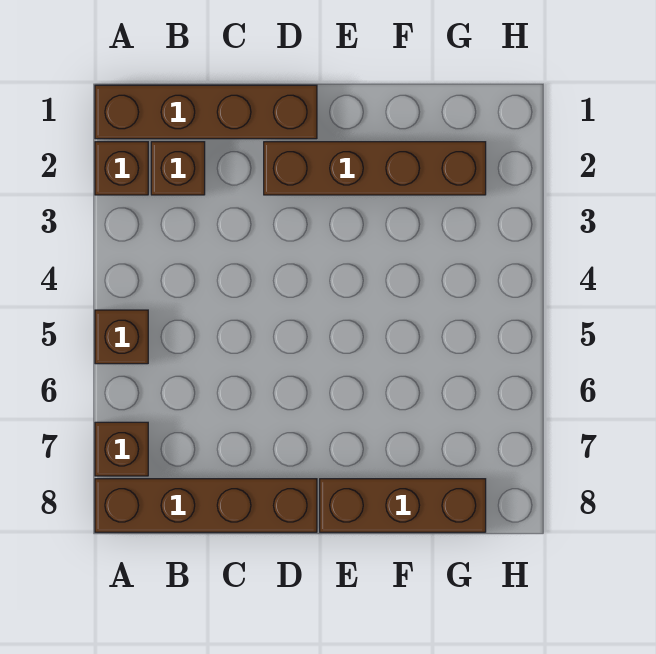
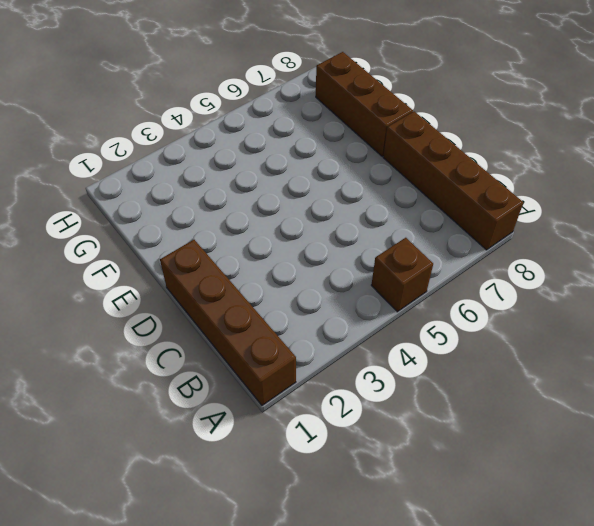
none -> brown 1x1 brick [95,142,148,195]
none -> brown 1x1 brick [95,422,148,476]

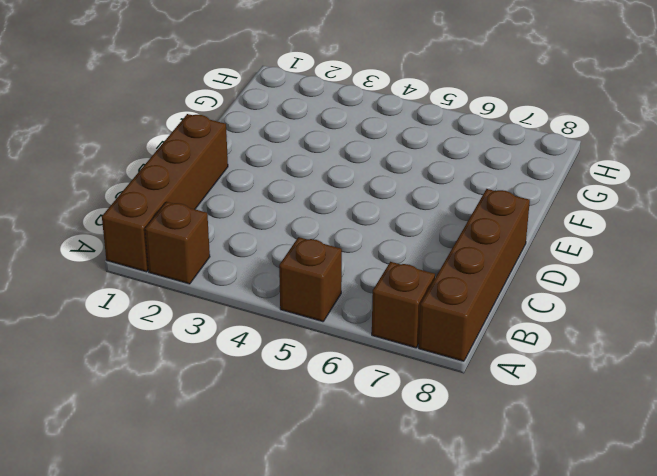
none -> brown 1x1 brick [151,142,205,195]
none -> brown 1x4 brick [264,142,486,195]

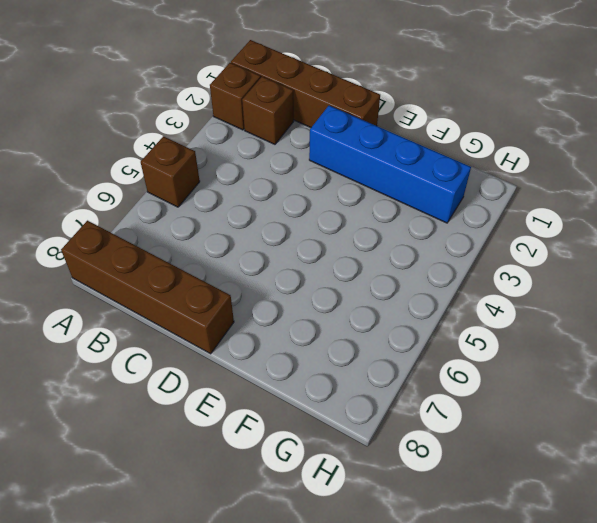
blue 1x4 brick [309,106,471,223] -> brown 1x4 brick [264,142,486,195]
none -> brown 1x1 brick [95,422,148,476]
none -> brown 1x3 brick [320,479,486,532]

